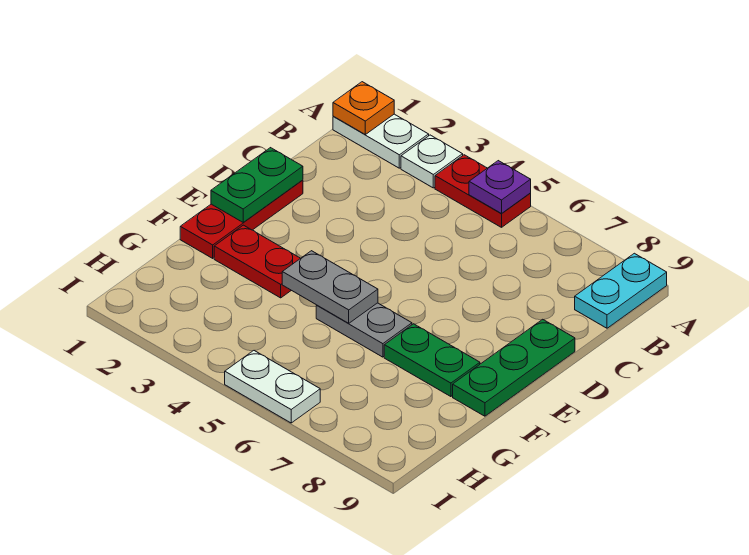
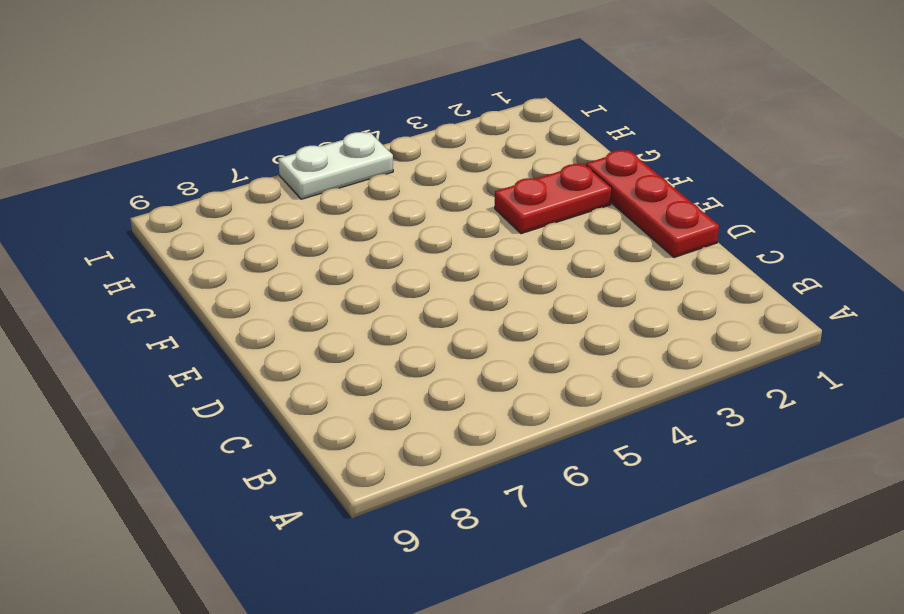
none -> white 1x2 plate [333,114,429,168]
none -> white 1x1 plate [401,135,463,188]
none -> red 1x2 plate [435,155,531,227]

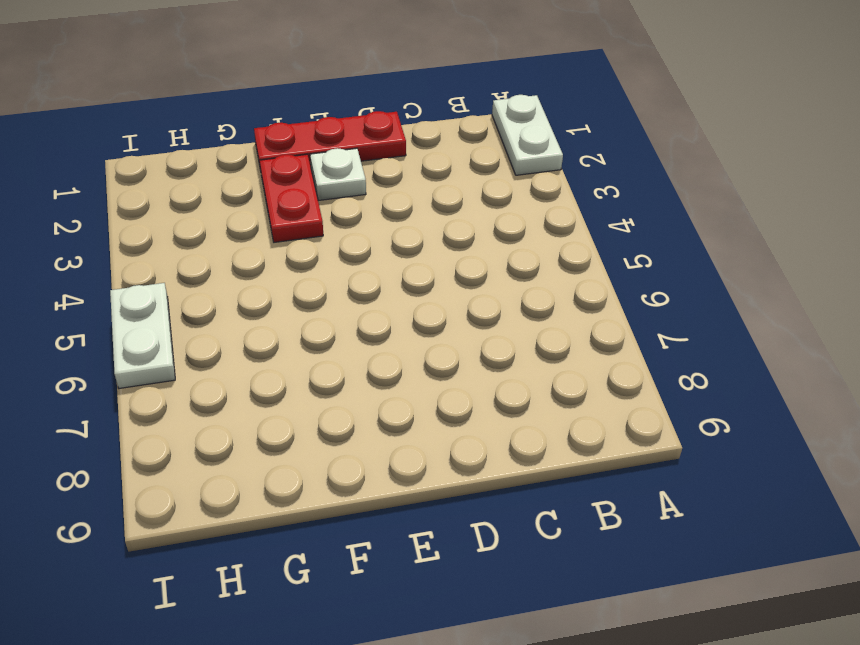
white 1x1 plate [310,148,366,201] -> white 1x1 plate moved to [401,135,463,188]
none -> red 1x2 plate [435,155,531,227]
none -> cyan 1x2 plate [575,253,667,328]
none -> green 1x3 plate [453,319,575,416]

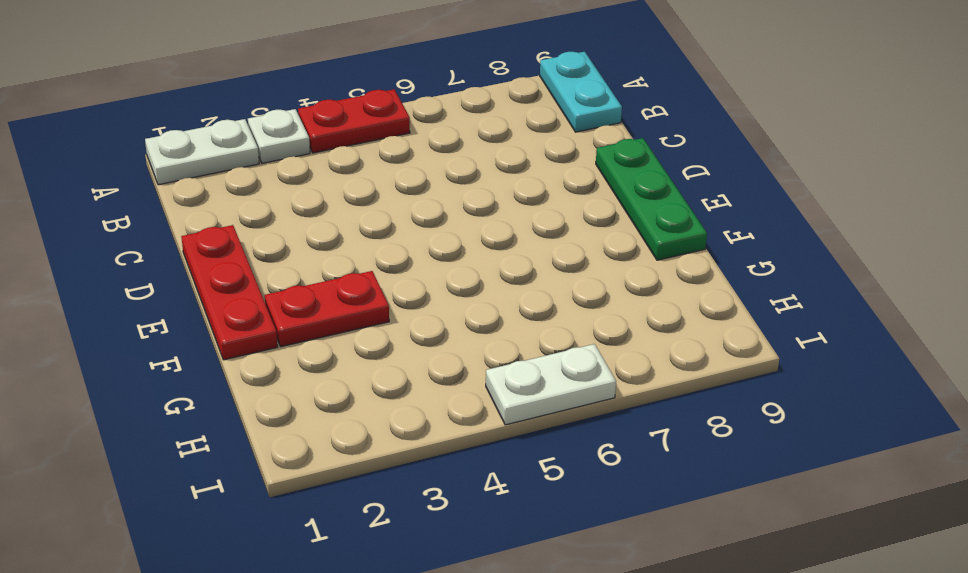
none -> grey 1x2 plate [316,303,412,357]
none -> green 1x2 plate [384,324,480,397]
none -> orange 1x1 plate [333,82,394,134]

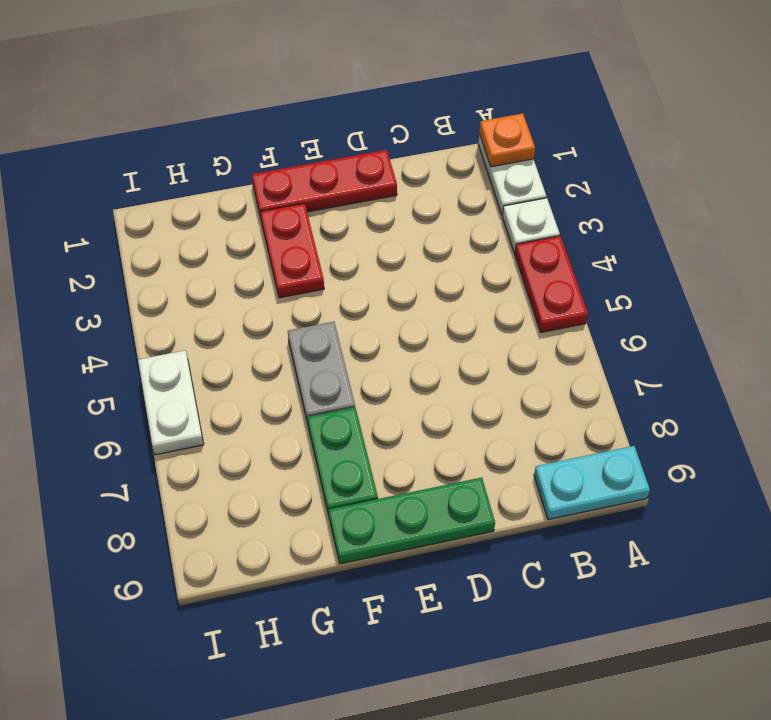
none -> purple 1x1 plate [469,161,531,213]
none -> green 1x2 plate [211,148,303,223]
none -> grey 1x2 plate [282,251,378,323]

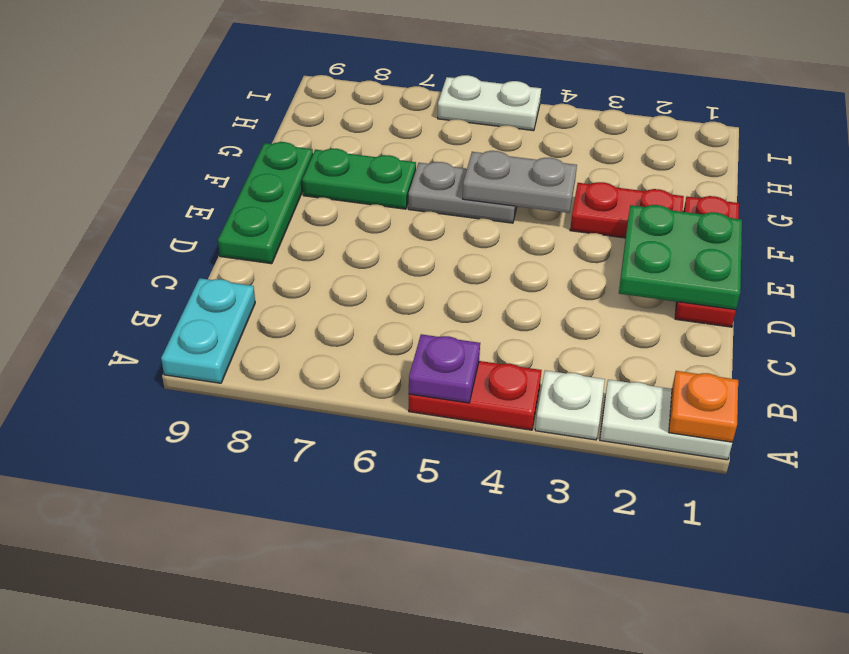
green 2x2 plate [619,205,742,310] -> green 1x2 plate [211,148,303,223]

